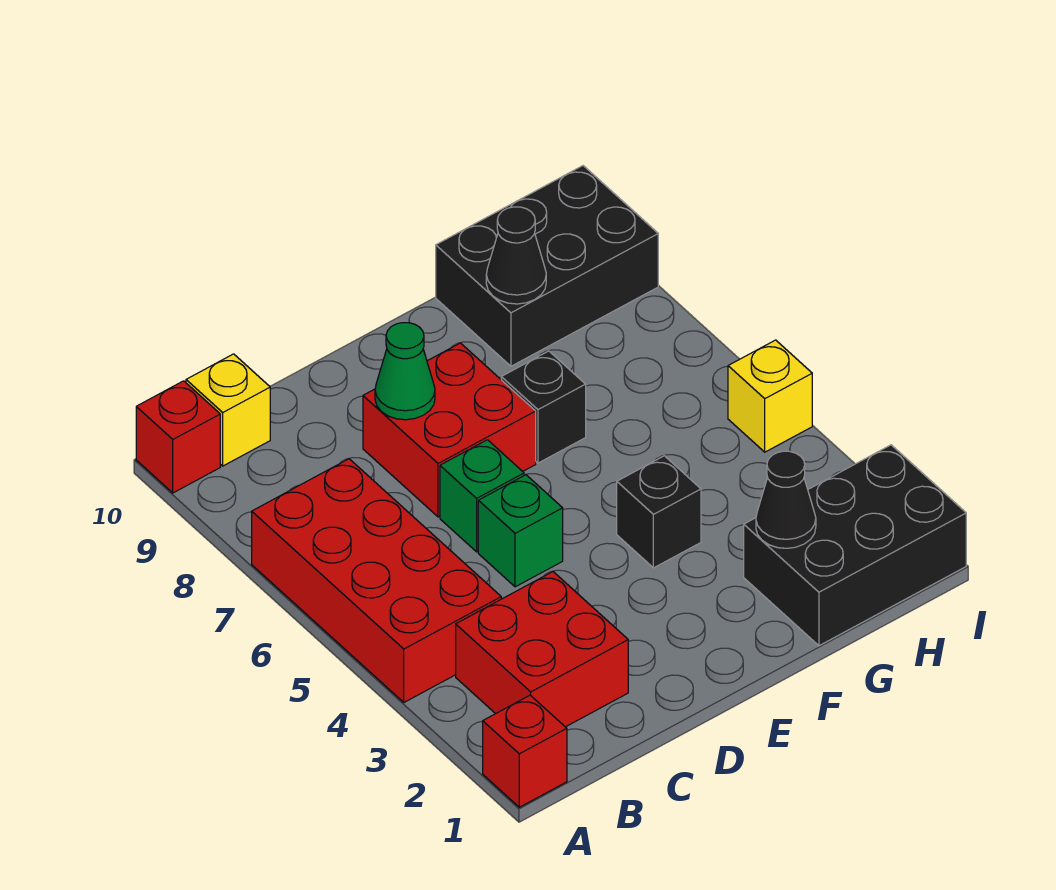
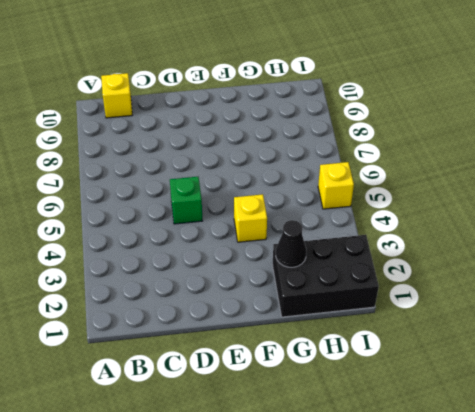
yellow 1x1 brick [234,194,267,242] -> black 1x1 brick [617,456,701,568]
none -> red 1x1 brick [483,695,567,807]
none -> red 2x4 brick [252,459,501,702]
none -> red 1x1 brick [136,381,220,493]

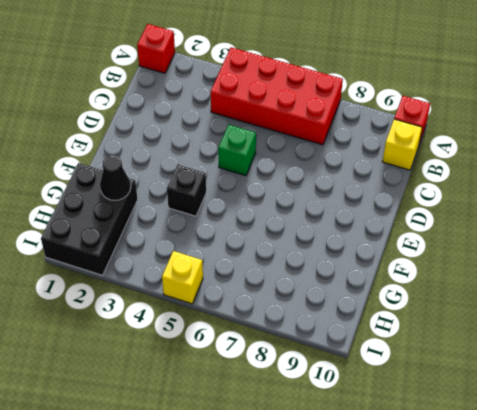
none -> red 2x2 brick [456,572,628,727]
none -> green 1x1 brick [440,440,524,552]
none -> red 2x2 brick [363,343,536,517]

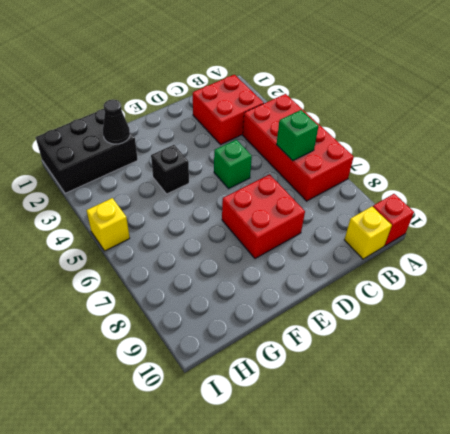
green 1x1 brick [276,110,318,161] -> green 1x1 brick moved to [440,440,524,552]
none -> red 1x1 brick [483,695,567,807]
none -> black 1x1 brick [501,351,586,463]
none -> black 2x3 brick [436,166,658,366]

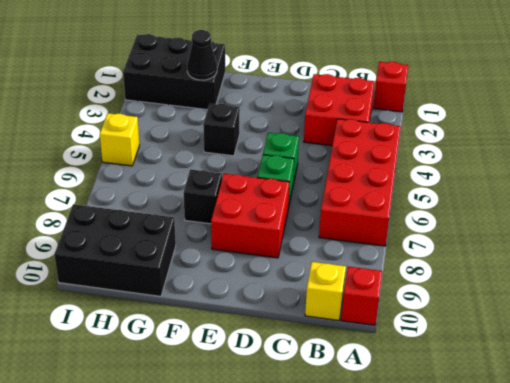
none -> green 1x1 cone [375,323,435,420]
none -> black 1x1 cone [486,207,546,304]

